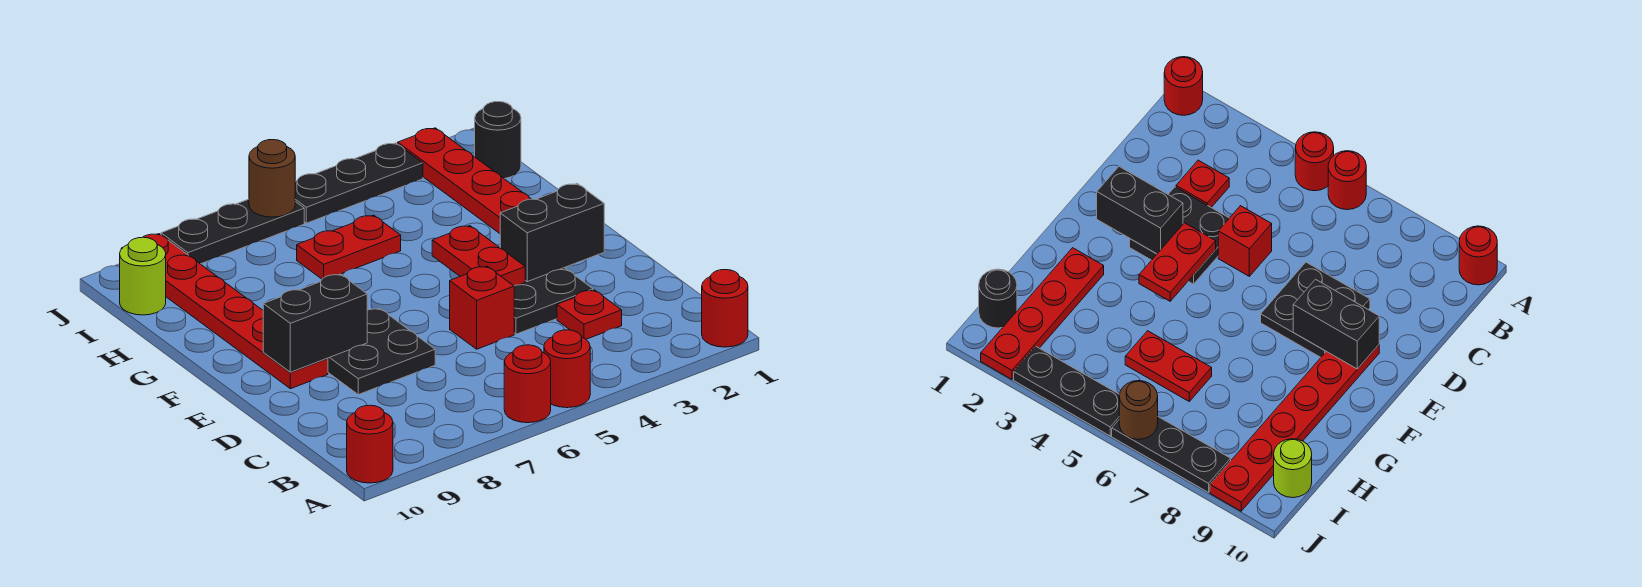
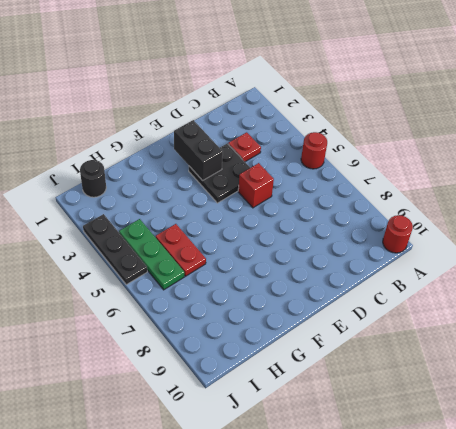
green 1x3 plate [119,219,184,290] -> none
none -> red 1x1 round brick [702,270,748,347]
none -> red 1x1 round brick [504,345,551,423]
none -> black 2x2 plate [328,308,435,395]

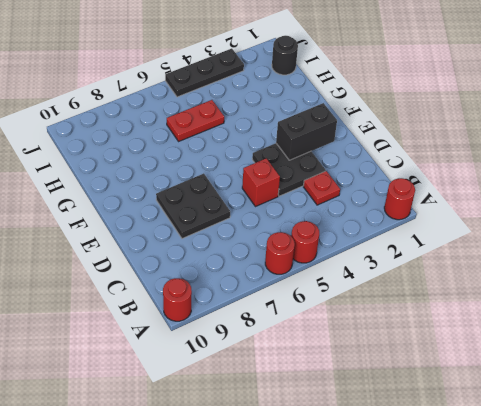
none -> red 1x6 plate [121,234,328,389]
none -> red 1x4 plate [398,128,531,233]
none -> lime 1x1 round brick [120,237,166,315]

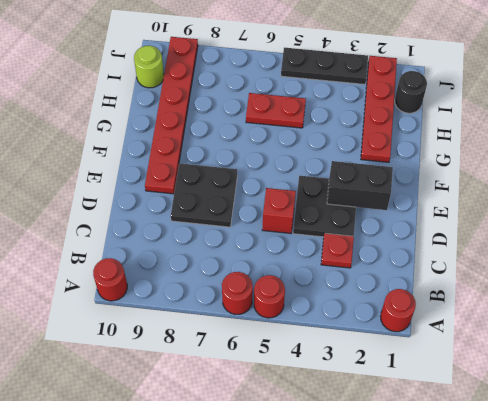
none -> black 1x3 plate [161,199,304,264]
none -> red 1x2 plate [432,226,525,286]
none -> black 1x2 brick [263,274,367,372]

